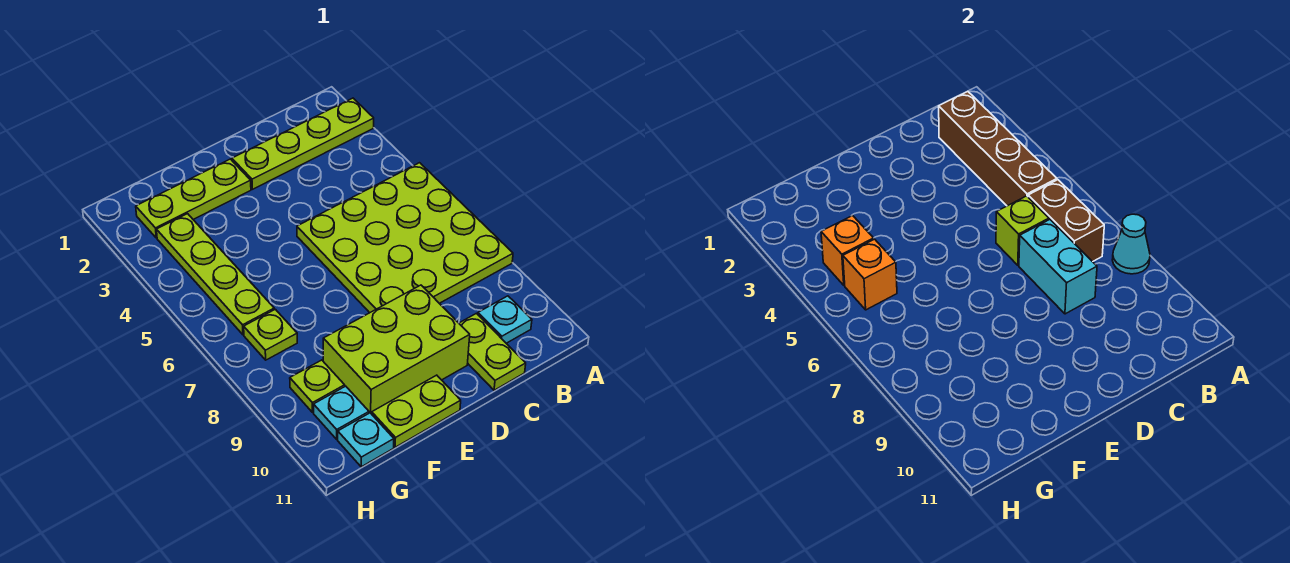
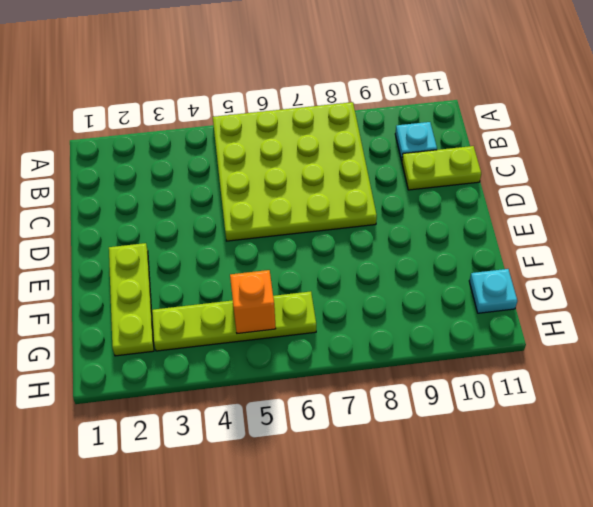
none -> lime 1x4 plate [232,98,374,189]
none -> lime 2x3 brick [323,285,470,414]
none -> lime 1x2 plate [372,375,461,447]

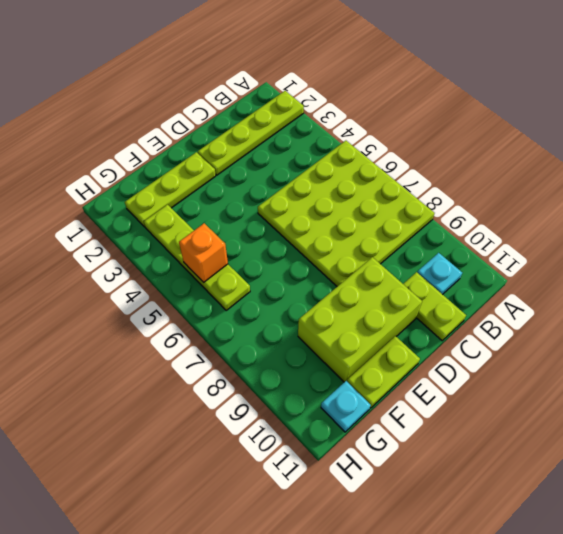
none -> lime 1x1 plate [244,309,297,360]
none -> lime 1x1 plate [290,360,345,413]
none -> cyan 1x1 plate [314,386,369,439]

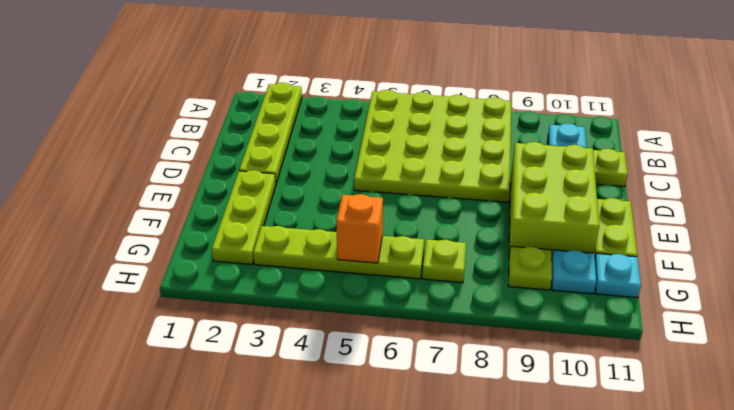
none -> cyan 1x1 cone [1112,214,1150,274]
none -> brown 1x4 brick [939,91,1057,206]
none -> brown 1x2 brick [1028,180,1104,262]

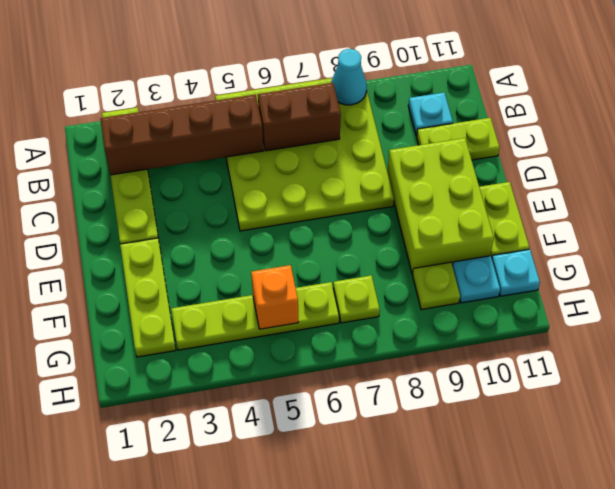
none -> lime 1x1 brick [996,196,1049,265]
none -> cyan 1x2 brick [1019,220,1097,314]
none -> orange 1x1 brick [821,216,874,285]

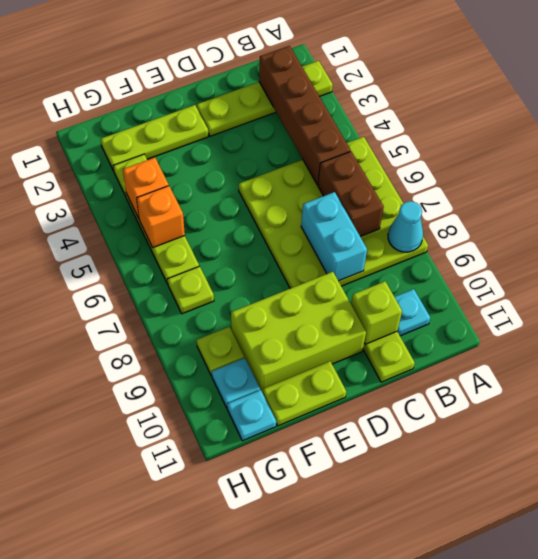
lime 1x1 brick [351,281,402,344] -> lime 1x1 brick moved to [996,196,1049,265]

